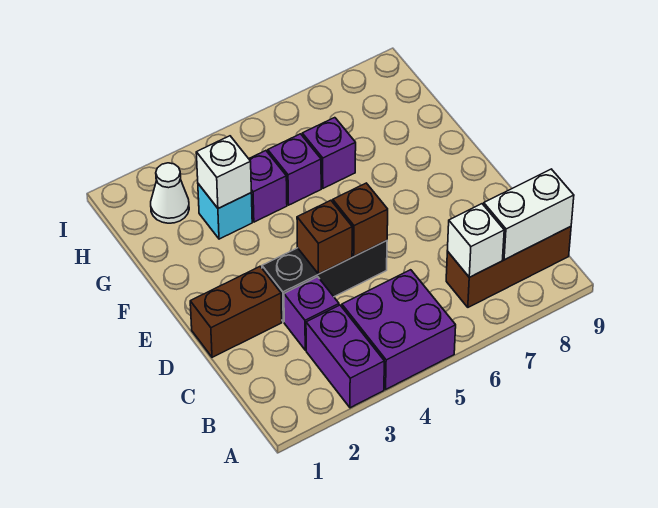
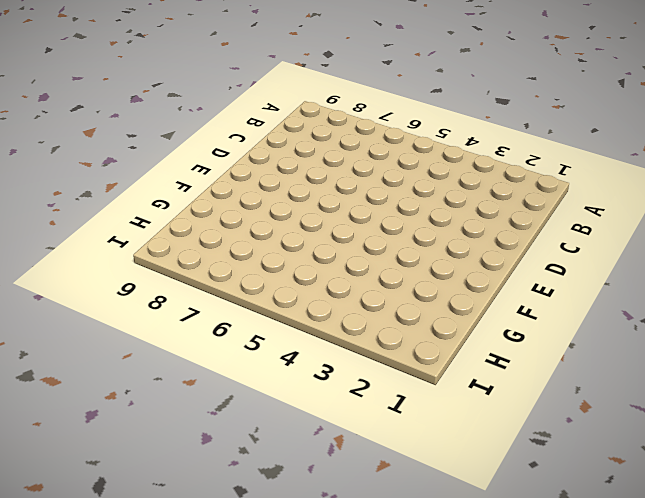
none -> purple 1x2 brick [306,305,384,408]
none -> purple 2x2 brick [342,270,456,389]
none -> brown 1x3 brick [446,227,571,307]

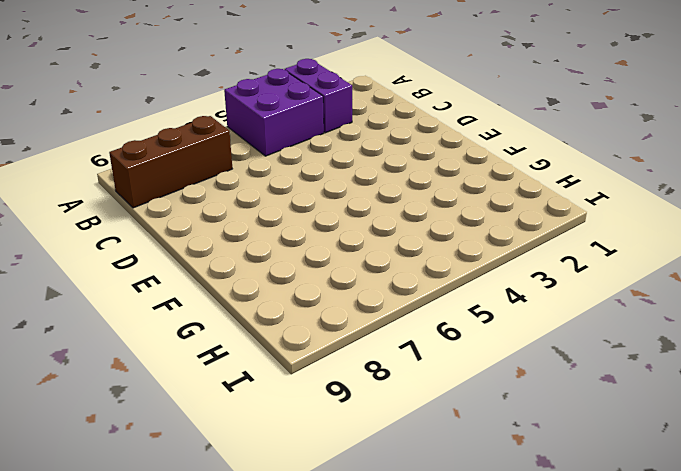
none -> purple 1x1 brick [284,277,339,350]
none -> brown 1x2 brick [190,267,282,357]
none -> black 1x3 brick [262,241,387,322]

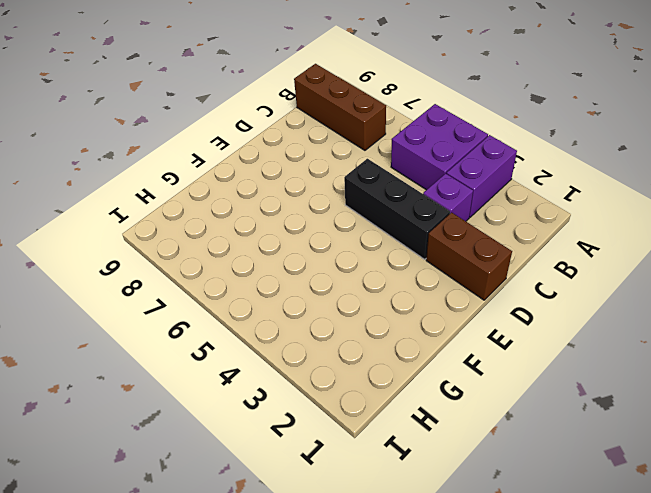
none -> cyan 1x1 brick [198,184,252,239]
none -> purple 1x1 brick [249,151,287,222]
none -> purple 1x1 brick [268,134,321,205]

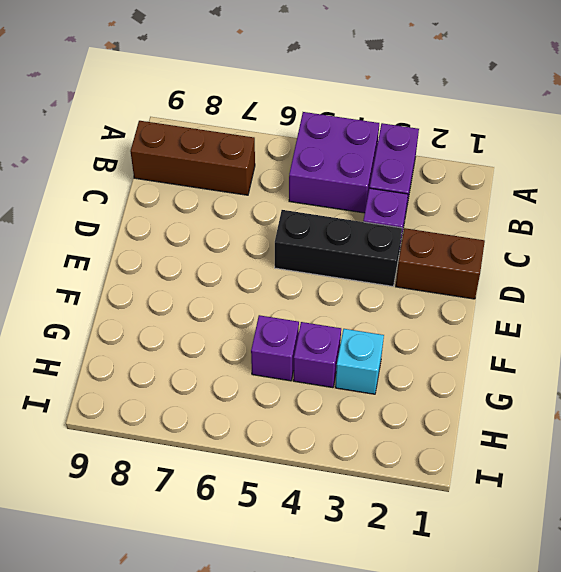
none -> purple 1x1 brick [302,118,356,188]
none -> white 1x1 cone [151,163,189,223]
none -> white 1x1 brick [447,204,504,277]

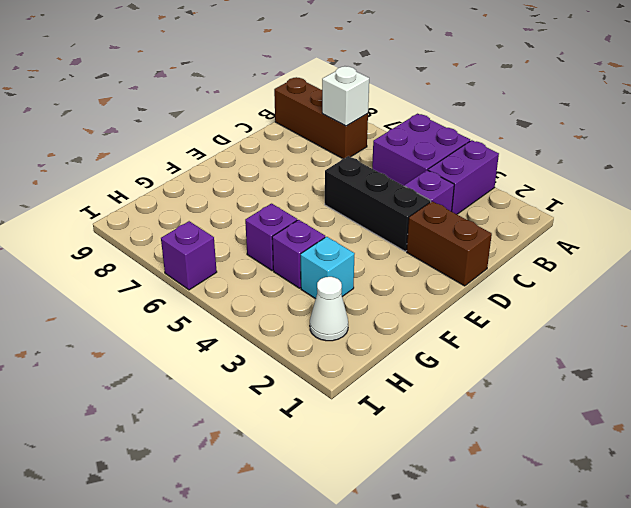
purple 1x1 brick [161,221,217,290] -> purple 1x1 brick moved to [302,118,356,188]
none -> white 1x2 brick [484,169,574,260]
none -> brown 1x1 brick [297,200,352,274]
none -> brown 1x1 brick [333,183,388,256]

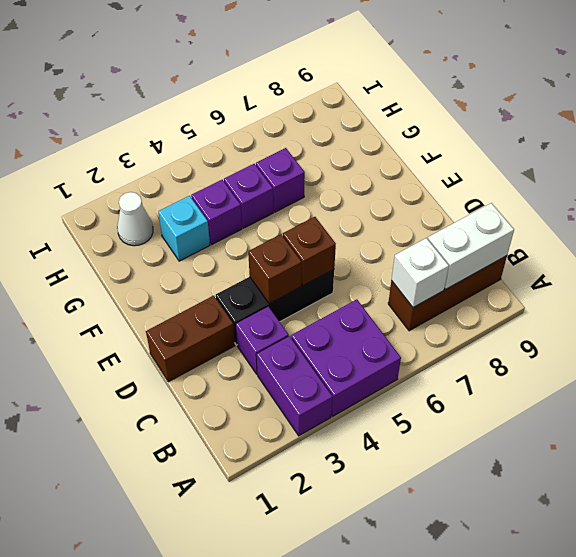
none -> white 1x1 brick [196,136,251,208]

